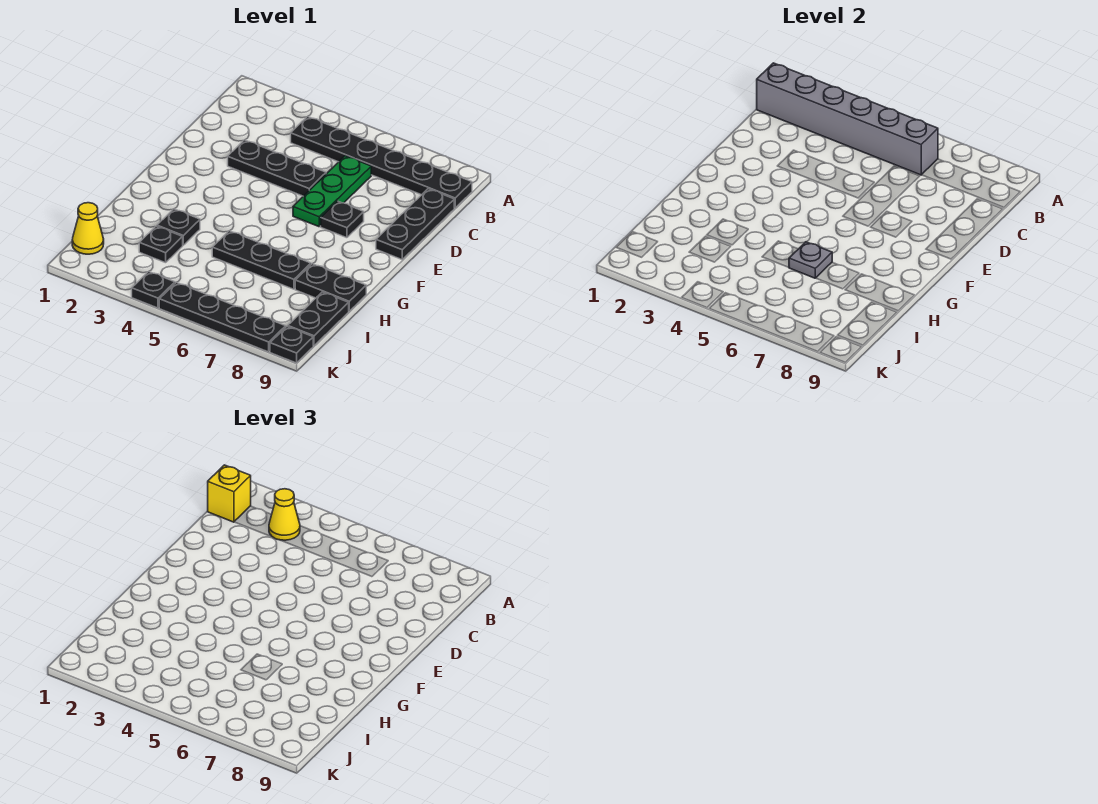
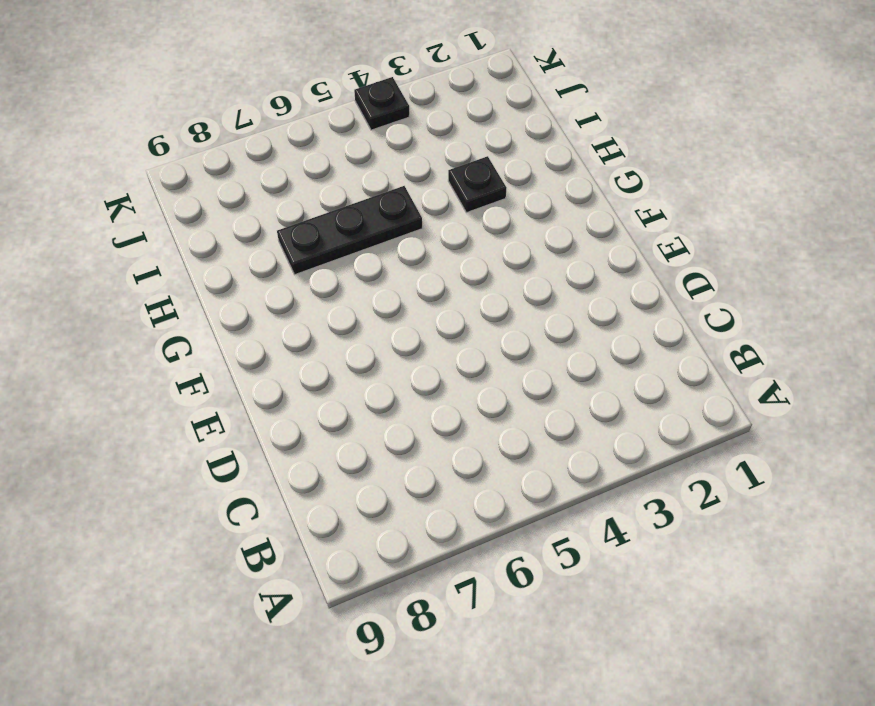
none -> black 1x6 plate [291,117,472,208]
none -> green 1x3 plate [293,156,371,227]
none -> black 1x3 plate [376,189,454,259]

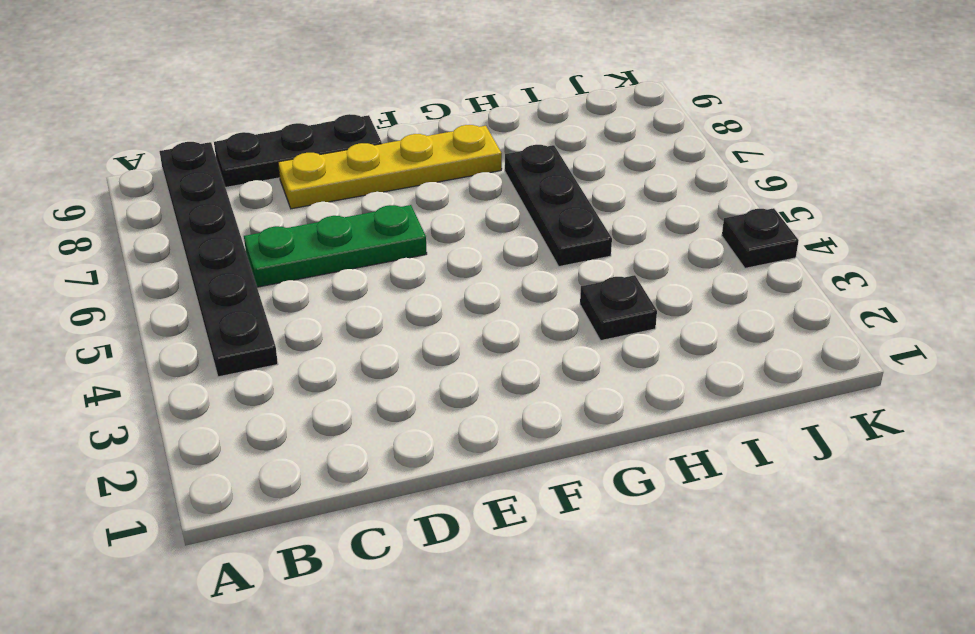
yellow 1x4 plate [278,125,502,209] -> none
none -> black 1x3 plate [228,140,326,196]
none -> black 1x1 plate [321,201,364,238]
none -> black 1x2 plate [295,264,366,311]

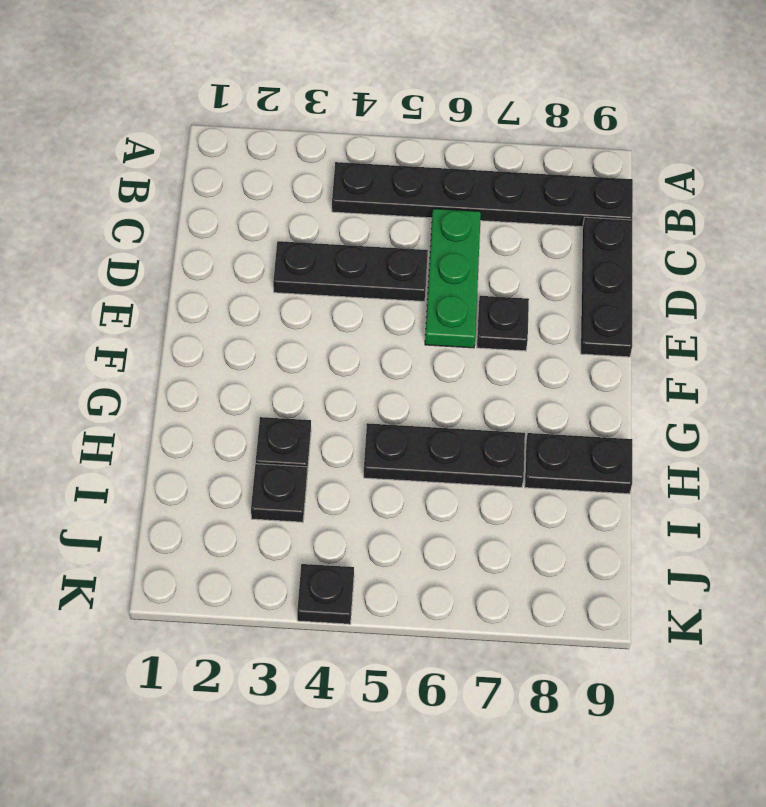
none -> black 1x2 plate [288,292,349,346]
none -> yellow 1x1 cone [72,203,104,254]
none -> black 1x4 plate [159,282,286,352]

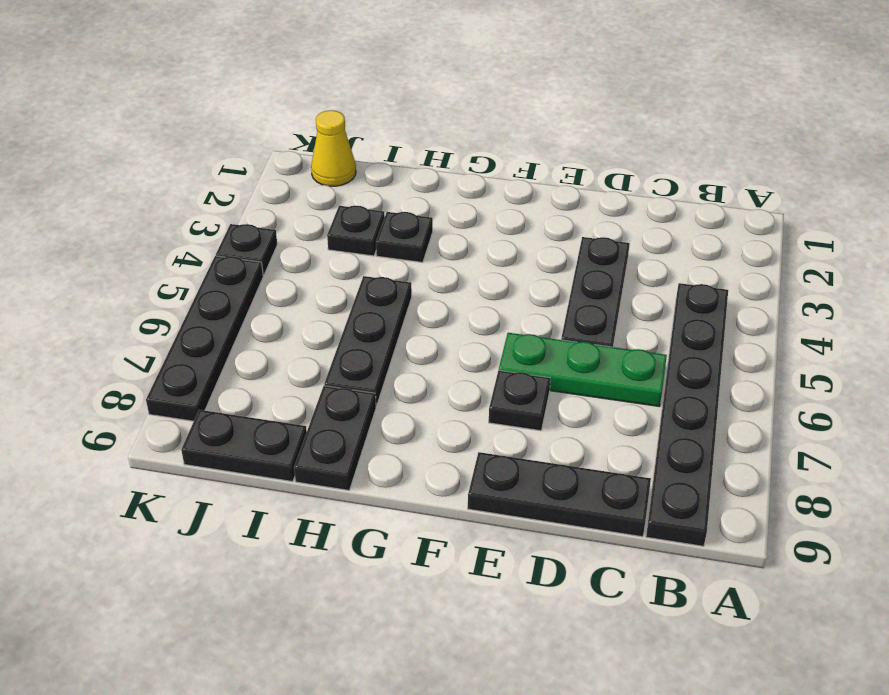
none -> black 1x1 plate [270,326,313,363]
none -> grey 1x6 brick [757,63,938,175]
none -> grey 1x1 plate [789,242,832,278]

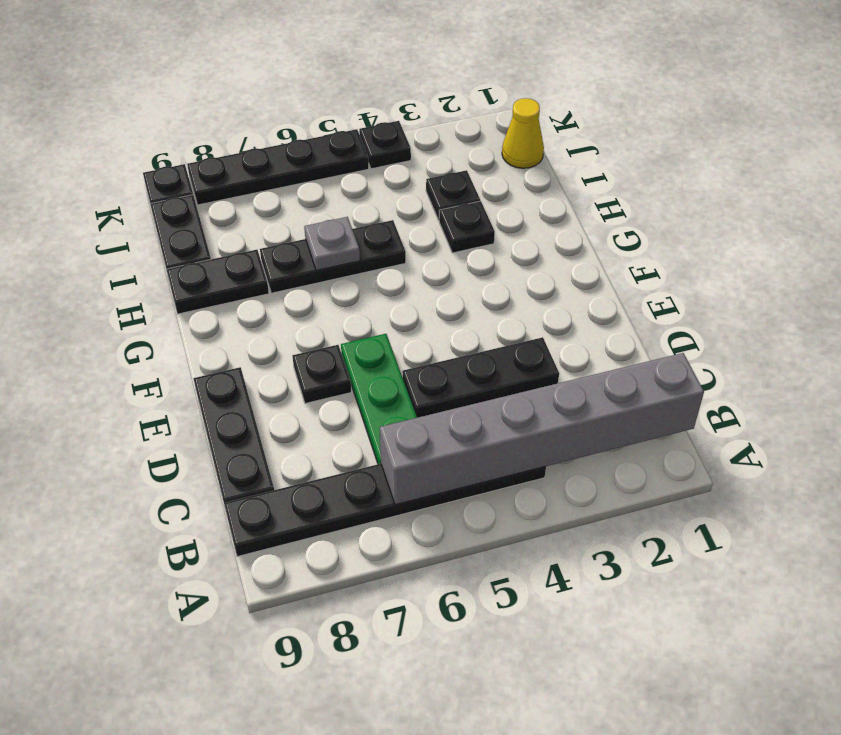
none -> yellow 1x1 brick [208,465,251,522]
none -> yellow 1x1 cone [269,489,300,540]

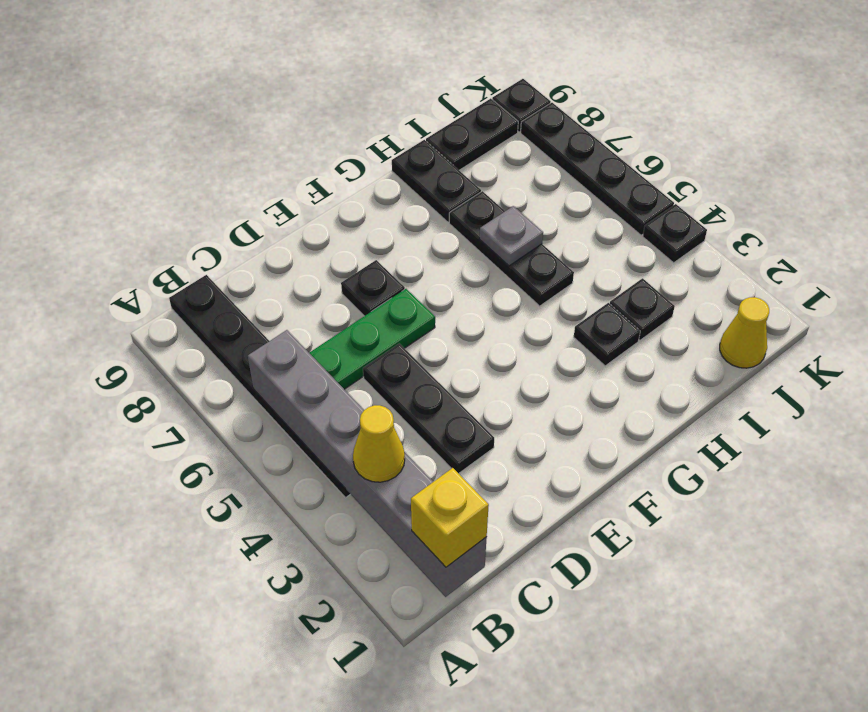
none -> black 1x3 plate [376,189,454,259]

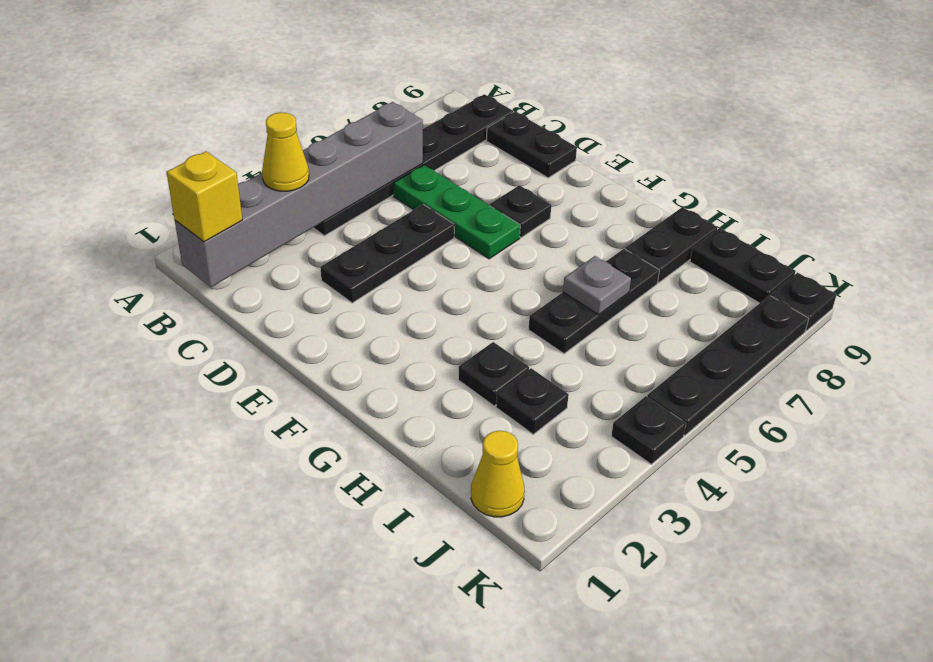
black 1x2 plate [486,112,577,178] -> black 1x3 plate [376,189,454,259]

